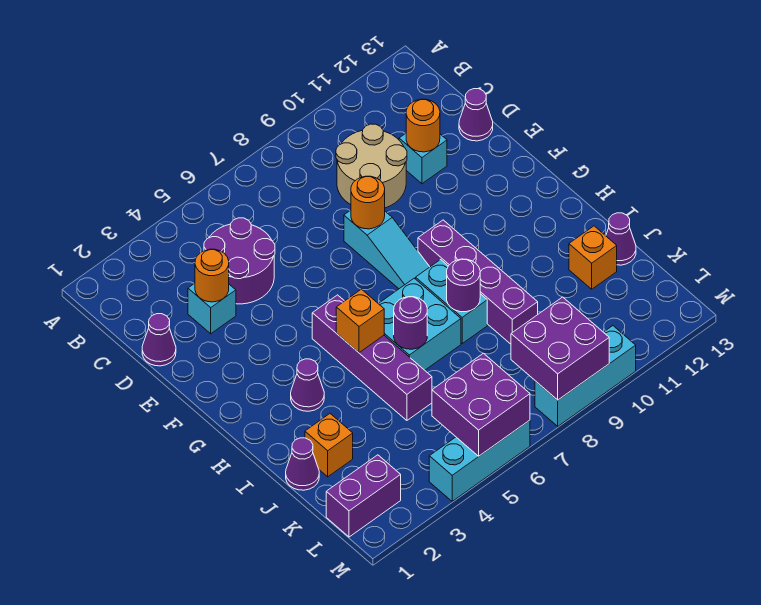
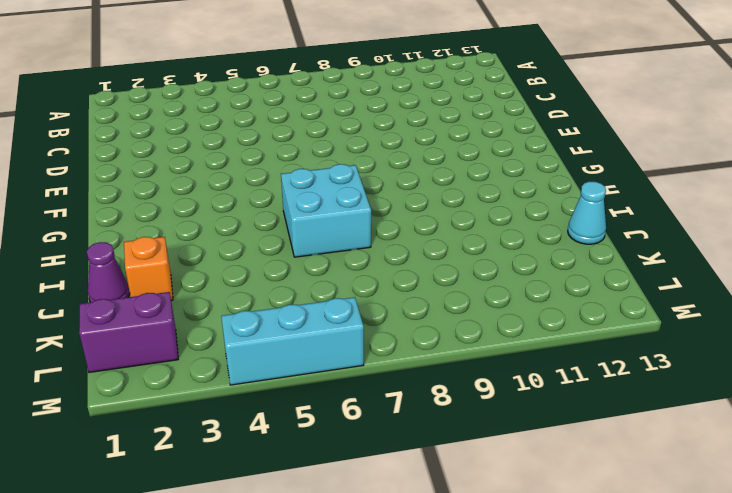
cyan 1x1 cone [568,181,606,244] -> purple 1x1 cone [606,213,636,265]
none -> purple 2x2 round brick [204,218,275,304]
none -> tan 2x2 round brick [336,124,407,208]
none -> purple 1x1 cone [142,314,176,366]

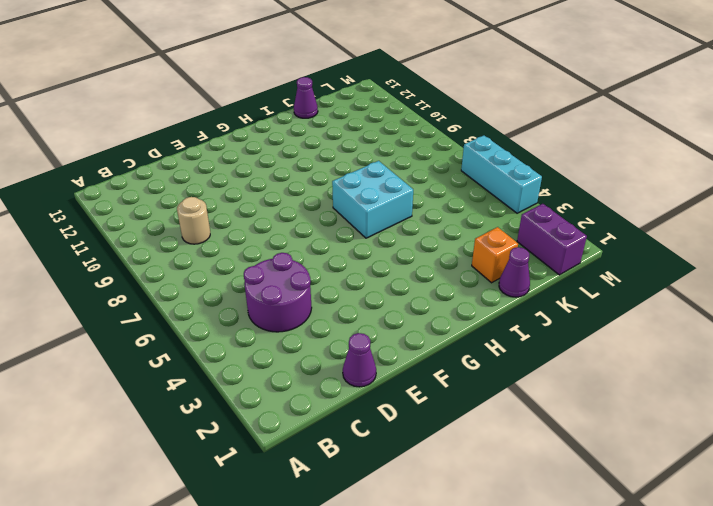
tan 1x1 round brick [177,197,210,244] -> tan 2x2 round brick [336,124,407,208]
none -> cyan 1x1 brick [188,283,236,334]
none -> cyan 1x1 brick [399,134,447,184]
none -> purple 1x1 cone [459,89,493,141]

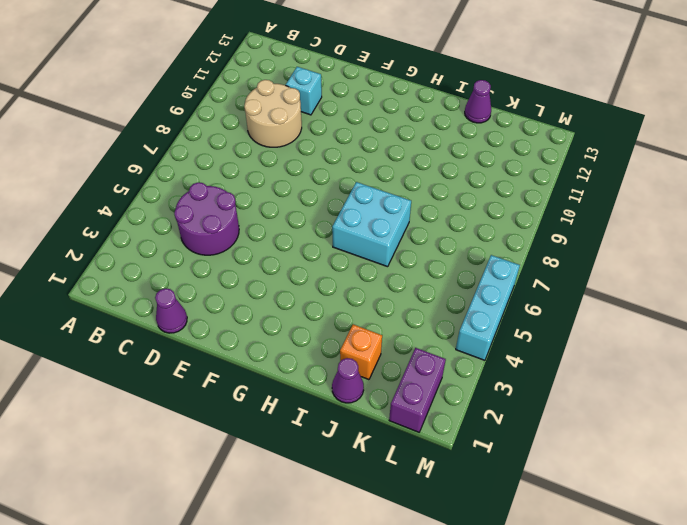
none -> cyan 1x1 brick [188,283,236,334]
none -> purple 1x1 cone [459,89,493,141]
none -> cyan 1x3 slope [344,210,430,289]

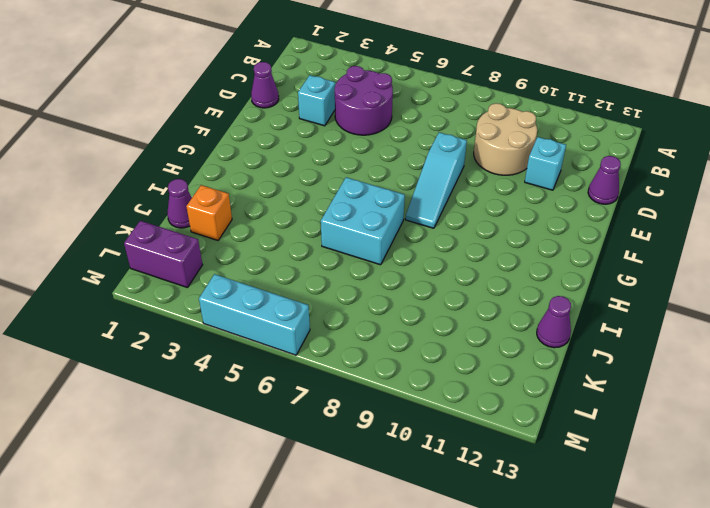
none -> purple 1x4 brick [312,295,432,420]
none -> purple 1x4 brick [418,220,538,344]
none -> purple 1x1 cone [291,359,324,411]

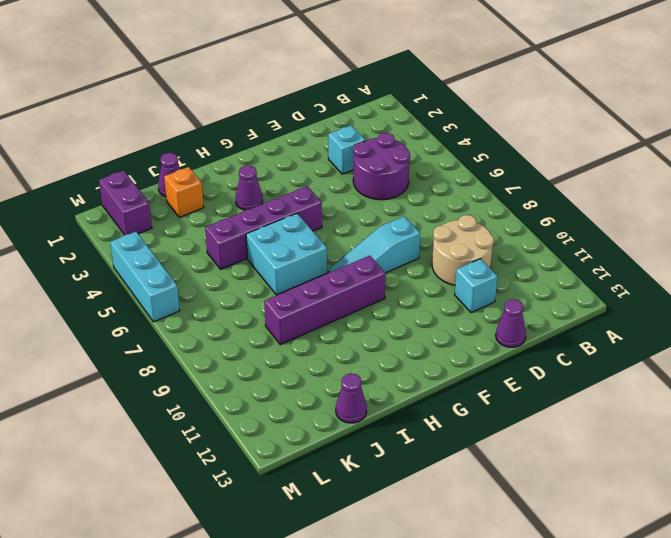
none -> purple 1x1 cone [142,314,176,366]
none -> cyan 1x2 brick [416,259,487,343]
none -> orange 1x1 brick [569,226,617,289]

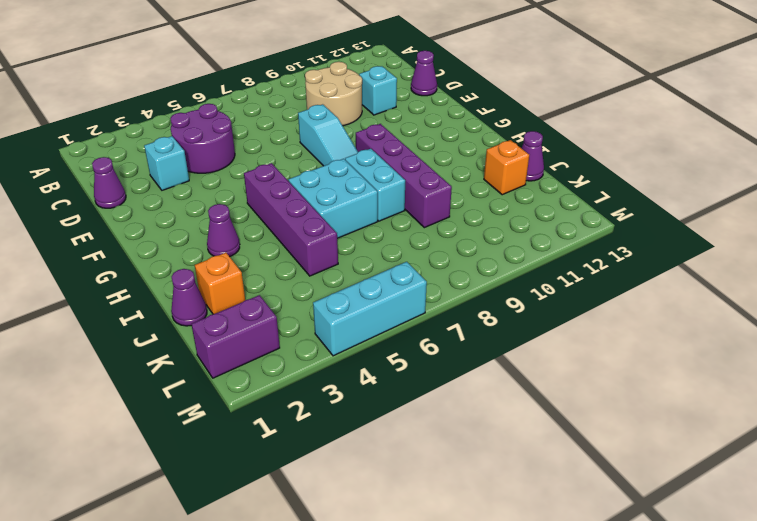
none -> cyan 1x3 brick [535,326,636,426]
none -> orange 1x1 round brick [195,249,229,302]
none -> orange 1x1 round brick [406,99,440,152]

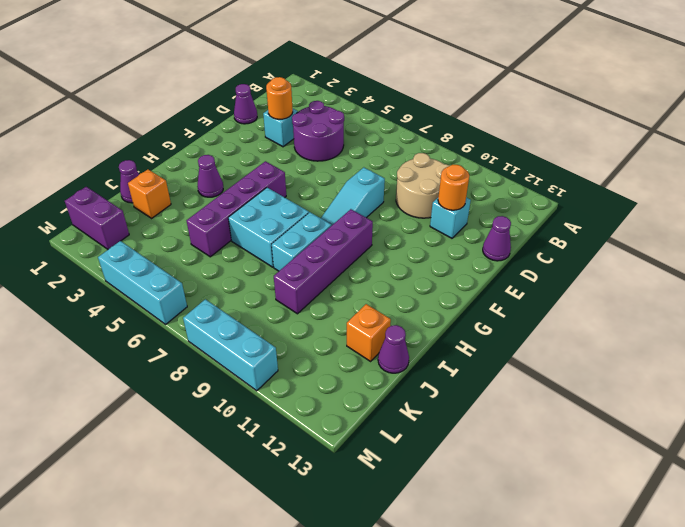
none -> orange 1x1 round brick [351,176,385,229]
none -> orange 1x1 brick [336,289,384,353]
none -> purple 1x1 round brick [394,297,427,349]

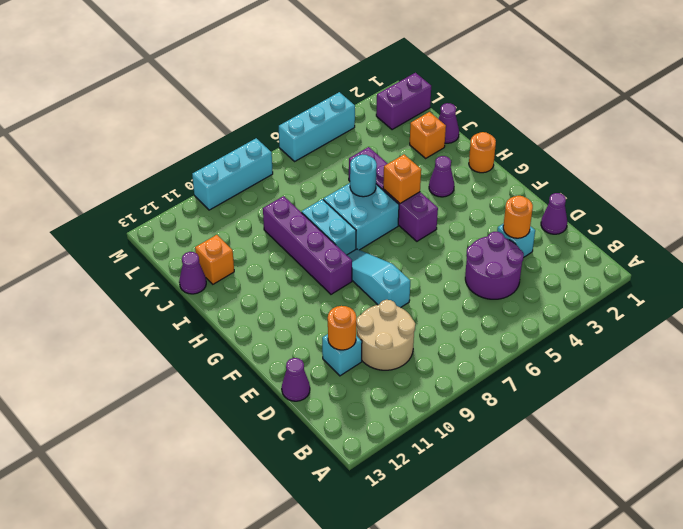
orange 1x1 round brick [469,132,496,173] -> orange 1x1 round brick moved to [351,176,385,229]
cyan 1x1 round brick [350,154,377,197] -> purple 1x1 round brick [394,297,427,349]
none -> purple 1x1 round brick [447,259,480,312]
none -> purple 2x2 brick [432,353,530,456]
none -> purple 2x2 brick [511,297,609,400]

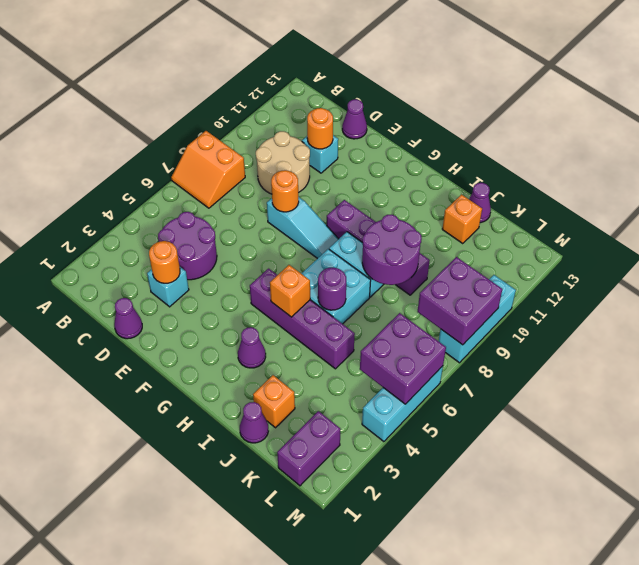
orange 2x2 slope [171,131,245,208] -> none
purple 2x2 round brick [362,214,422,285] -> purple 1x1 round brick [447,259,480,312]

